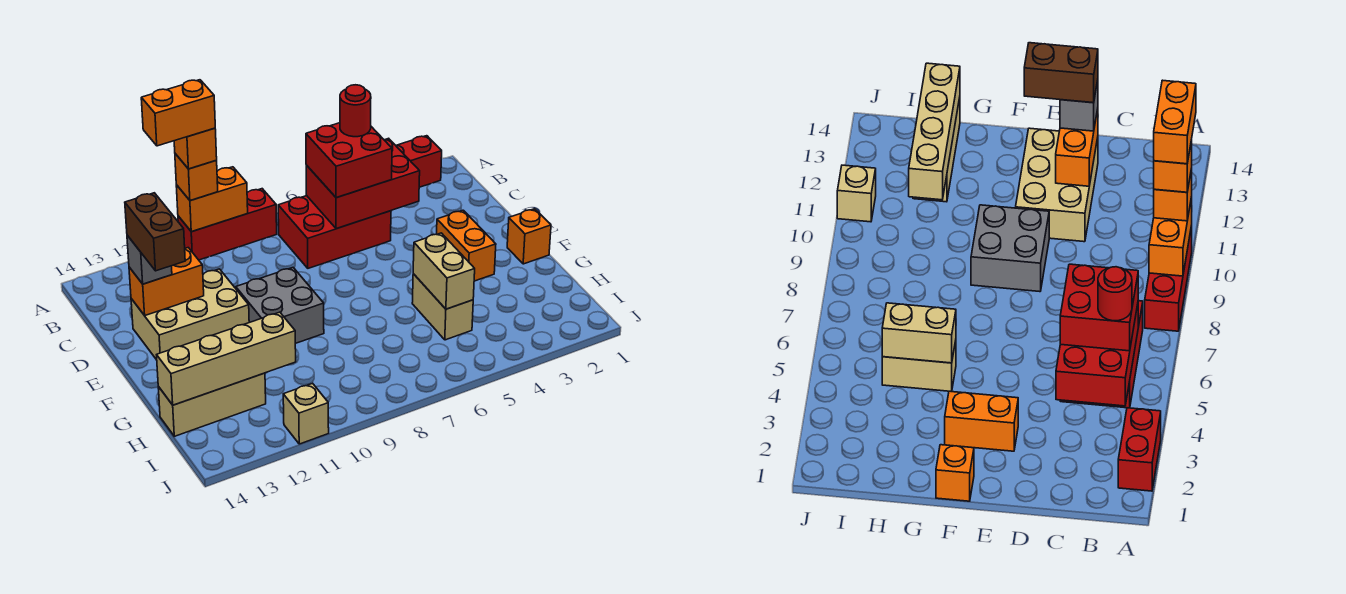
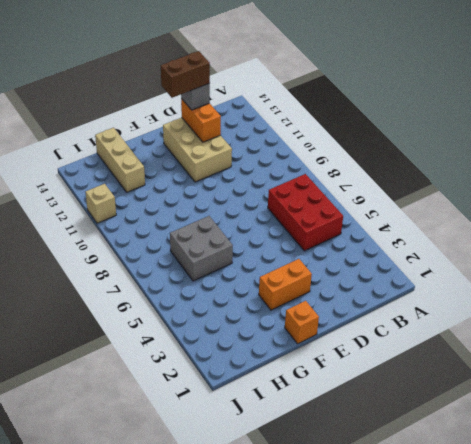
grey 2x2 brick [170,216,233,281] -> grey 2x2 brick moved to [236,268,324,344]
none -> red 1x2 brick [396,136,442,187]
none -> red 1x3 brick [178,189,277,260]
none -> tan 1x2 brick [412,274,473,340]

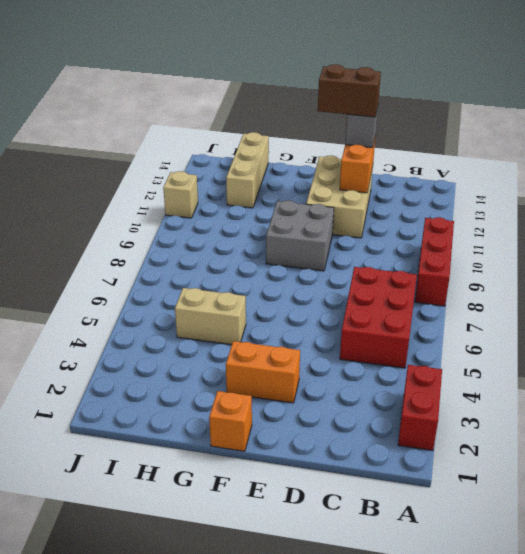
none -> orange 1x2 brick [176,167,248,232]
none -> red 2x3 brick [306,138,420,229]
none -> tan 1x2 brick [413,233,475,309]

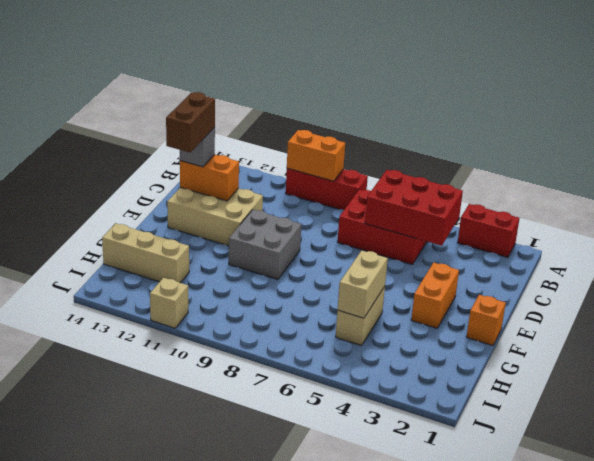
none -> tan 1x4 brick [157,312,296,405]
none -> orange 1x1 brick [175,154,218,201]
none -> red 2x2 brick [306,123,392,198]

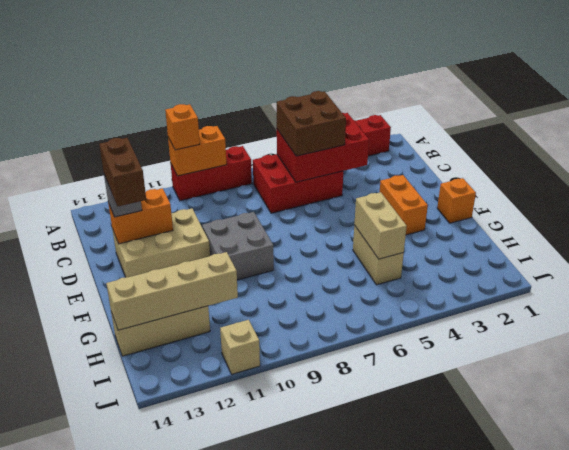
brown 2x2 brick [277,91,346,156] -> red 2x2 brick [306,123,392,198]
none -> orange 1x1 brick [174,128,217,169]
none -> red 1x1 round brick [340,85,371,137]
none -> orange 1x2 brick [141,80,215,146]

